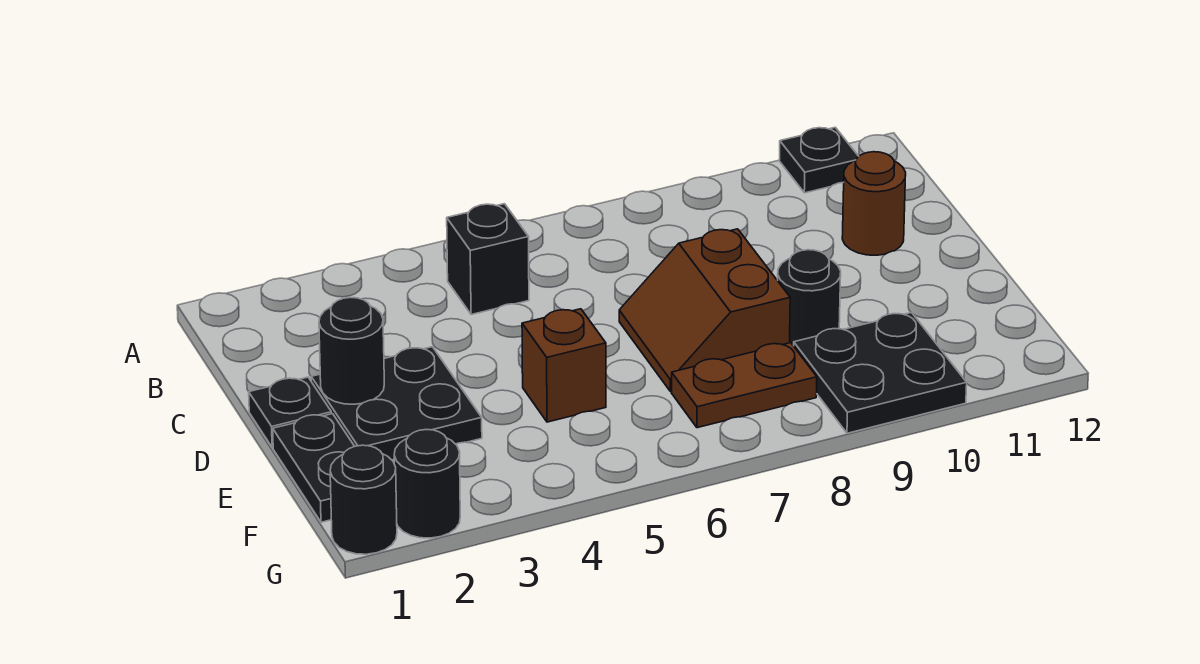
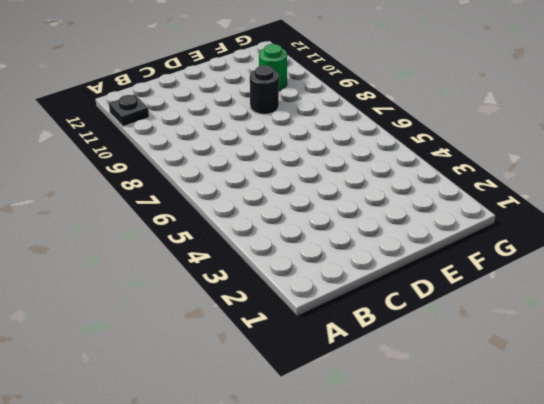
green 1x1 round brick [259,44,287,91] -> black 2x2 plate [794,313,967,433]
none -> black 1x1 brick [447,204,529,315]
none -> brown 1x1 round brick [842,152,906,255]
none -> black 1x1 plate [249,377,332,447]

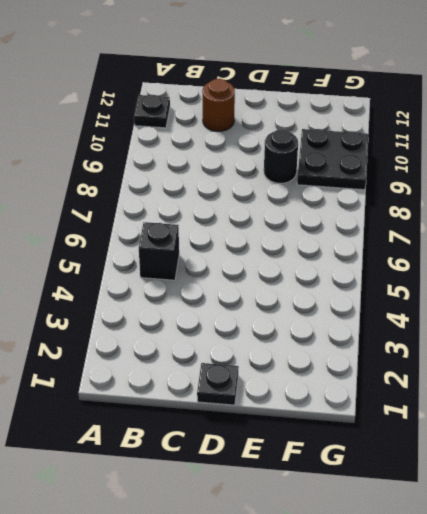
none -> black 2x2 plate [311,347,482,460]
none -> brown 2x2 slope [619,229,790,391]
none -> black 1x2 plate [273,414,354,522]

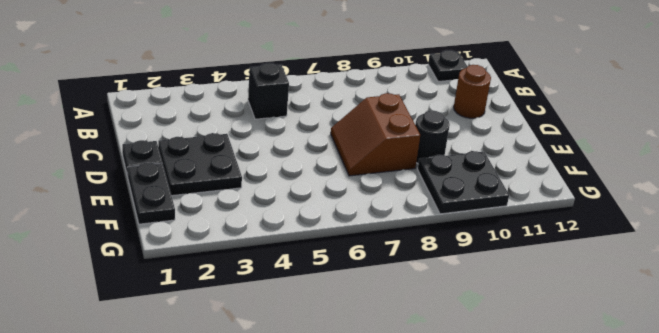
none -> brown 1x1 brick [522,309,606,422]
none -> brown 1x2 plate [671,343,817,428]
none -> black 1x1 round brick [330,445,397,554]

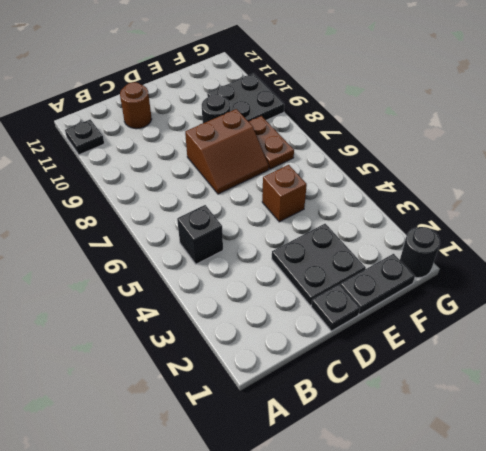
none -> black 1x1 round brick [394,430,460,538]
none -> black 1x1 round brick [319,297,384,404]

